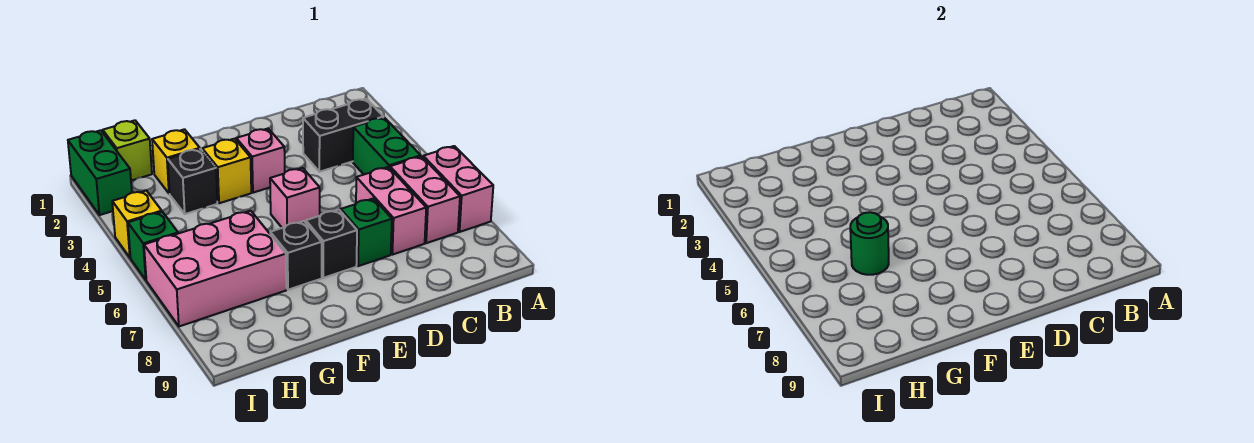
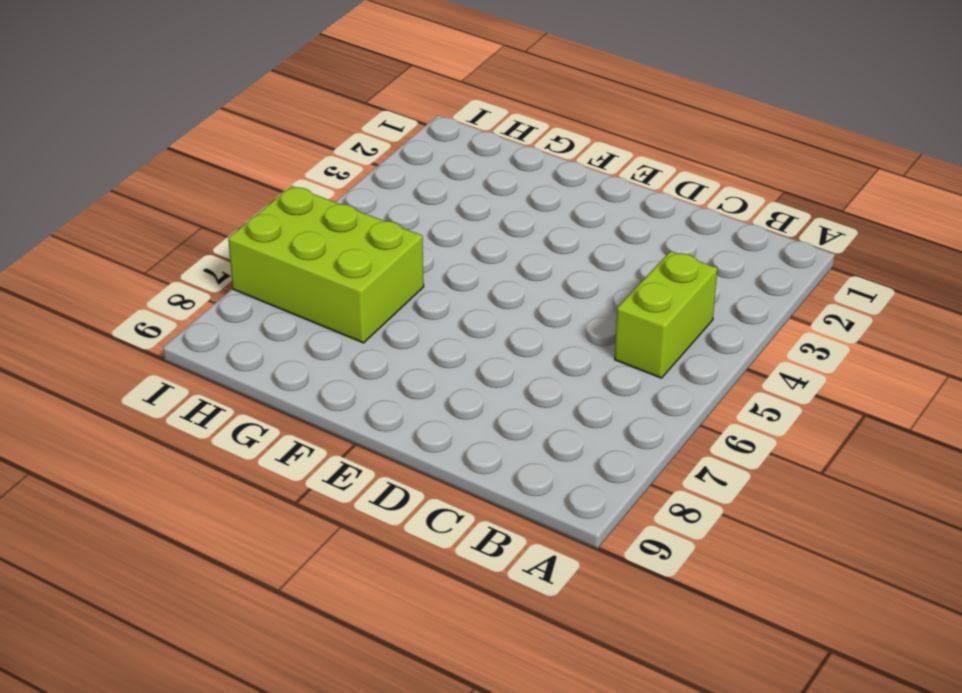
lime 1x2 brick [615,251,717,378] -> green 1x2 brick [353,118,421,174]
lime 2x3 brick [228,186,424,343] -> pink 2x3 brick [144,211,286,326]
none -> pink 1x2 brick [423,146,493,232]
none -> black 1x2 brick [303,99,383,172]
none -> pink 1x2 brick [390,156,460,243]

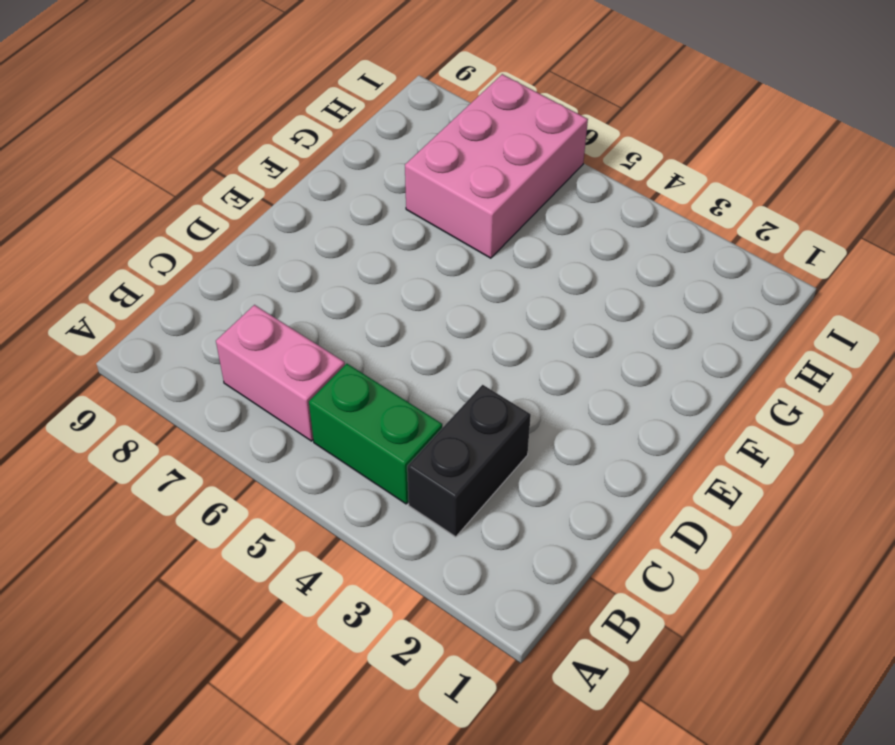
none -> pink 1x2 brick [423,146,493,232]
none -> pink 1x2 brick [356,167,426,255]
none -> green 1x1 brick [341,198,392,266]

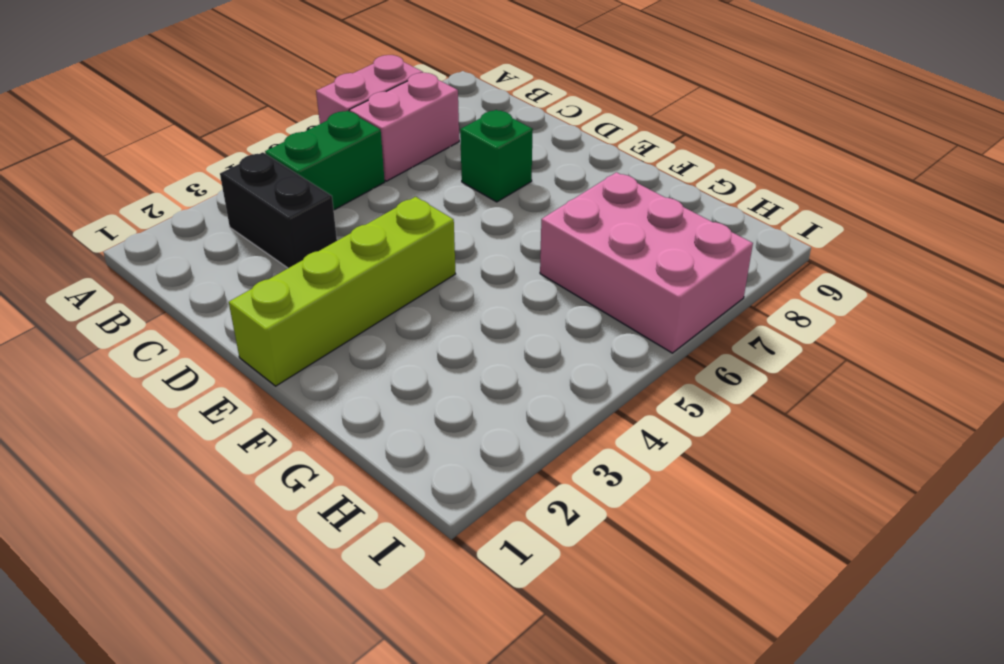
lime 1x4 brick [229,197,455,386] -> pink 1x1 brick [236,129,285,193]
none -> pink 1x2 brick [356,167,426,255]
none -> pink 1x1 brick [270,168,320,228]
none -> black 1x1 brick [306,210,357,278]

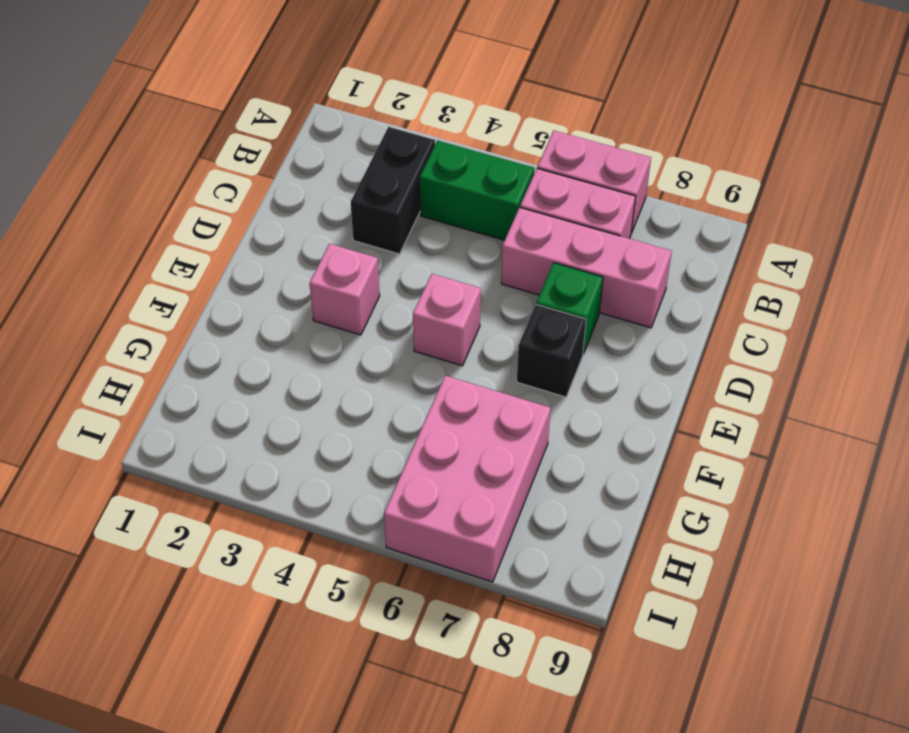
pink 1x3 brick [501,207,672,328] -> pink 1x2 brick [356,167,426,255]
none -> yellow 1x1 brick [202,139,251,203]
none -> black 1x1 brick [270,221,322,290]
none -> yellow 1x1 brick [152,129,200,194]

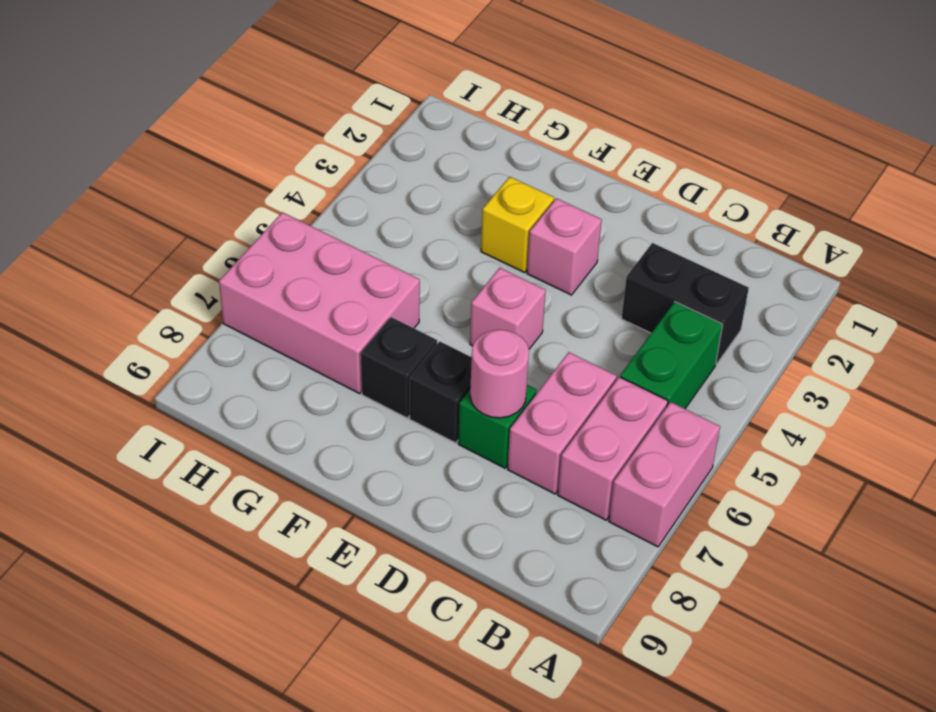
pink 1x1 round brick [470,330,529,418] -> none
none -> yellow 1x1 brick [152,129,200,194]
none -> black 1x1 brick [168,149,217,214]
none -> lime 1x1 brick [103,120,152,181]

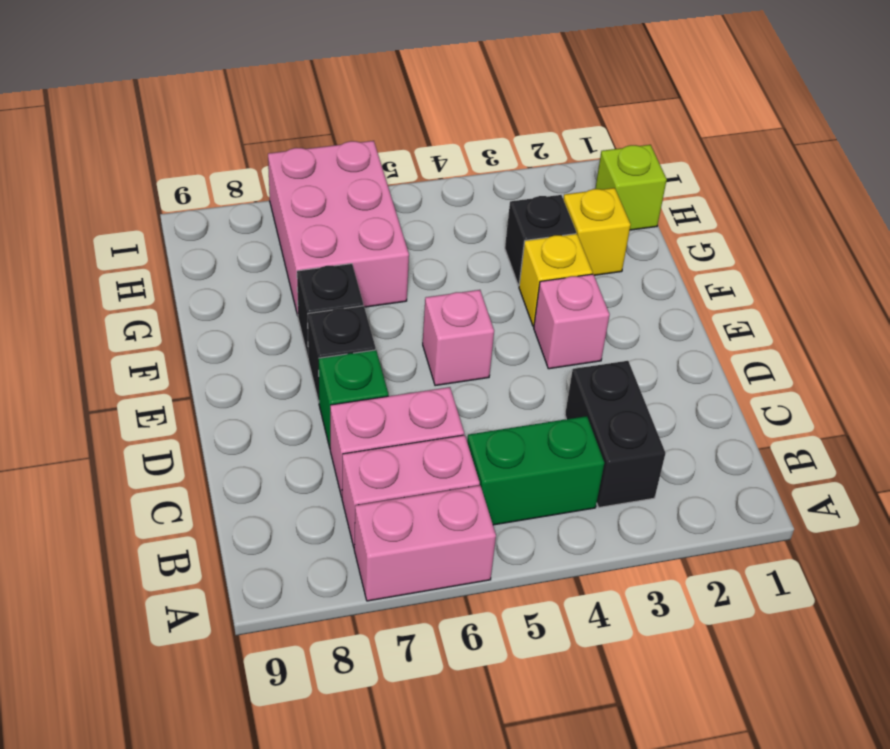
none -> green 1x2 brick [68,130,132,215]
none -> yellow 1x1 brick [112,191,162,258]
none -> green 1x1 brick [128,212,178,280]

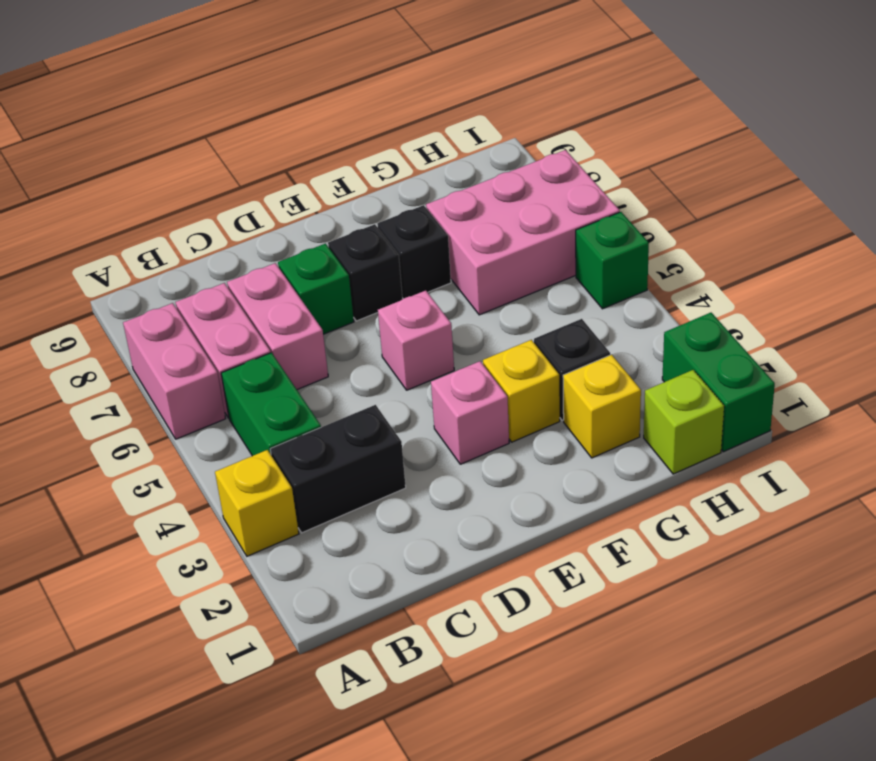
yellow 1x1 brick [215,450,299,556] -> yellow 1x1 brick moved to [112,191,162,258]
none -> green 1x1 round brick [850,212,889,275]

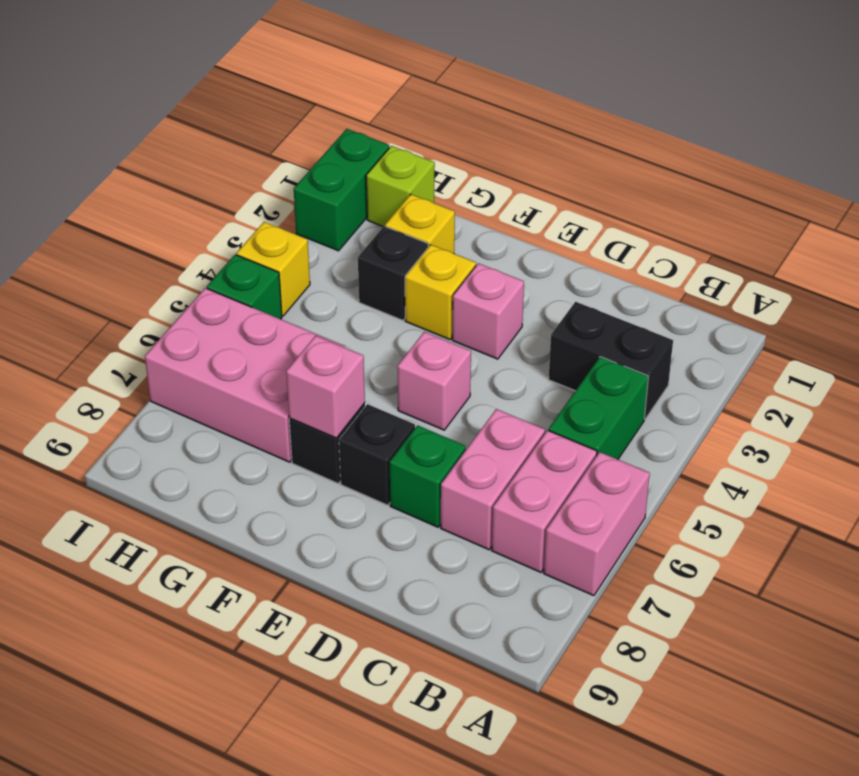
pink 1x1 brick [286,336,365,438] -> none
none -> green 1x1 round brick [850,212,889,275]

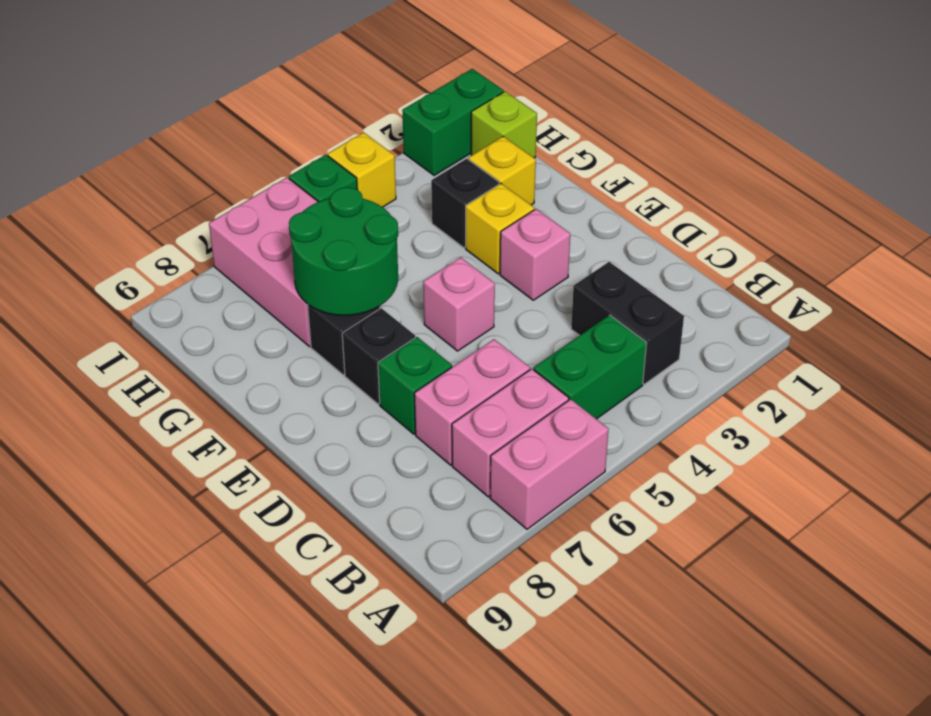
green 2x2 round brick [289,187,398,315] -> green 1x1 round brick [850,212,889,275]

